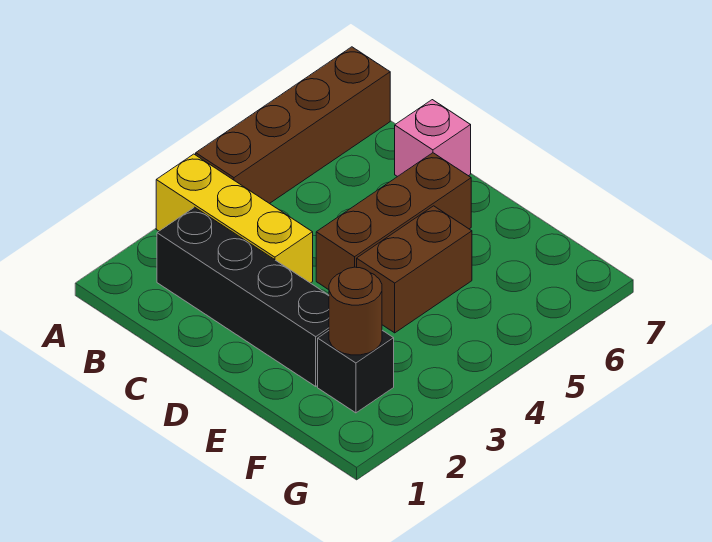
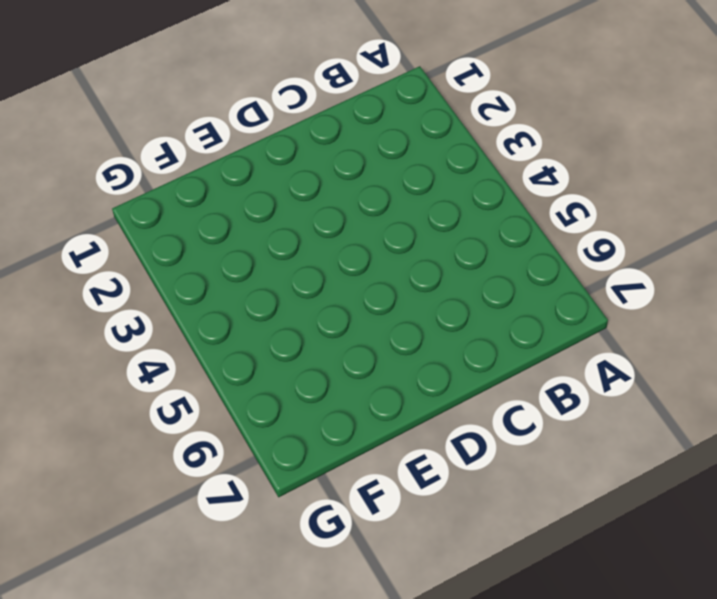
none -> yellow 1x3 brick [156,154,313,283]
none -> brown 1x4 brick [196,47,390,204]

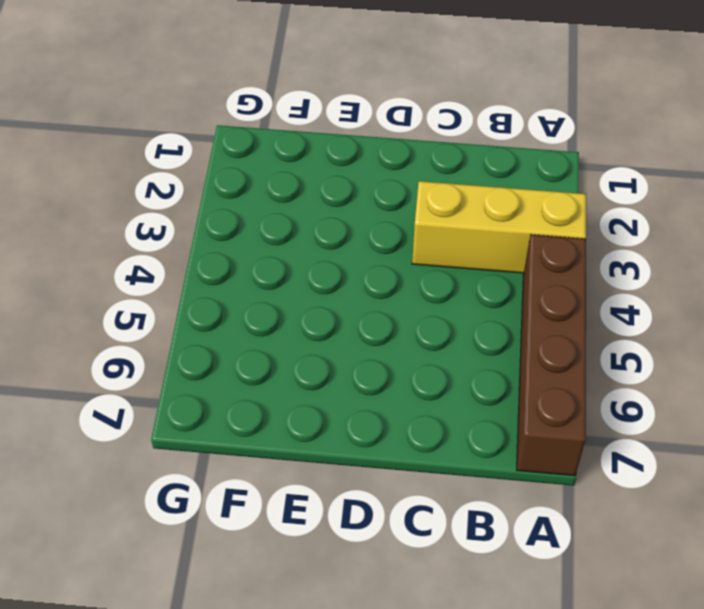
none -> black 1x4 brick [157,207,329,386]
none -> pink 1x1 brick [395,100,471,177]

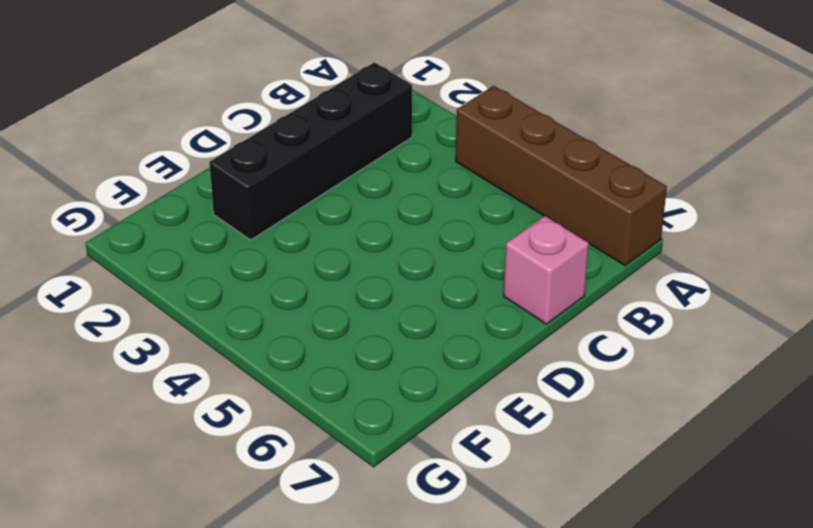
none -> yellow 1x3 brick [156,154,313,283]
none -> brown 1x3 brick [316,153,471,290]

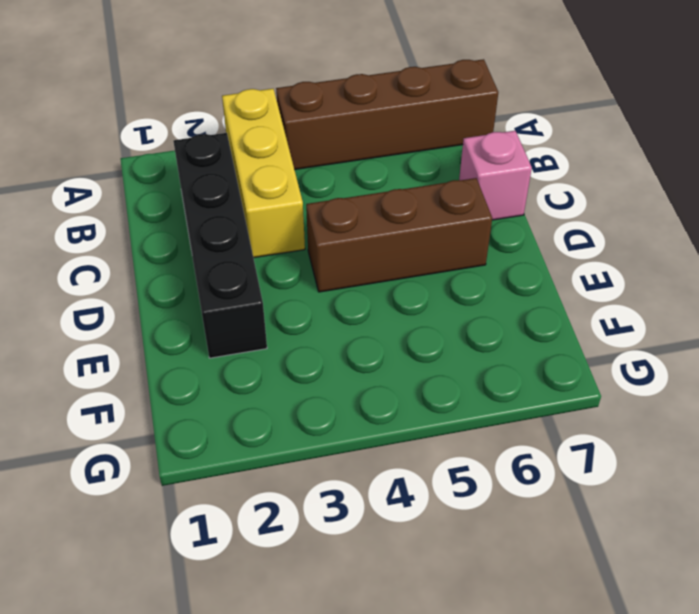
none -> brown 1x2 brick [357,206,472,333]
none -> black 1x1 brick [318,330,394,413]

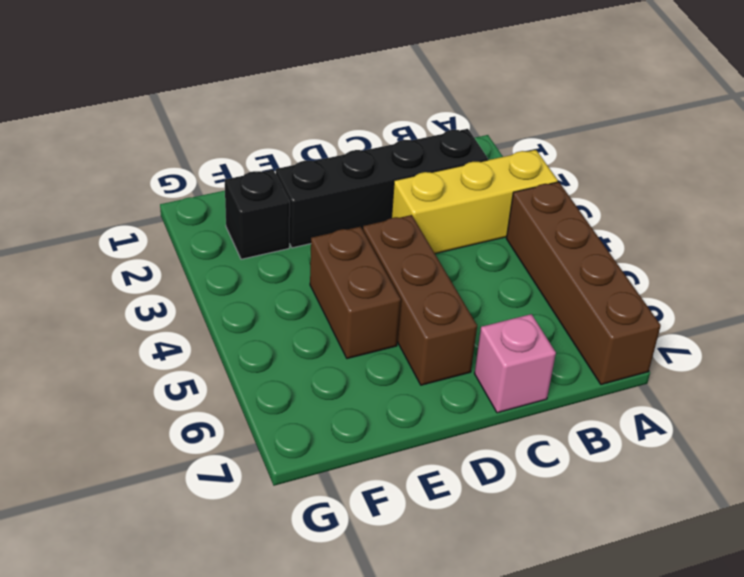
none -> brown 1x1 round brick [329,267,382,355]

